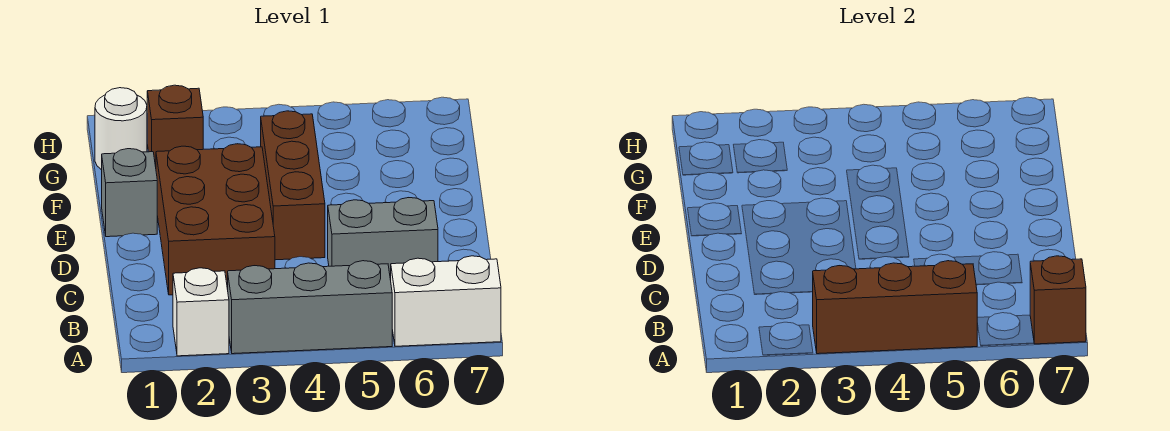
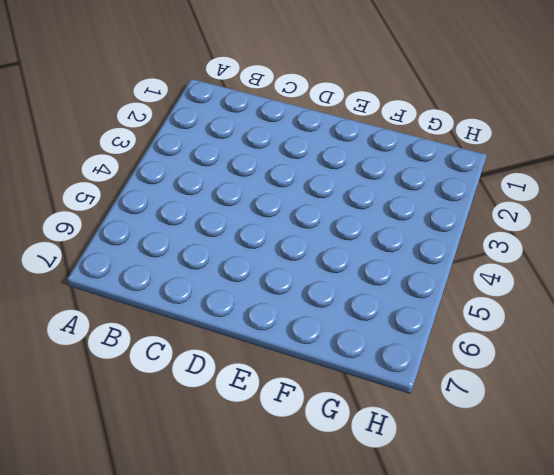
none -> white 1x1 brick [173,268,229,356]
none -> grey 1x3 brick [228,261,392,354]

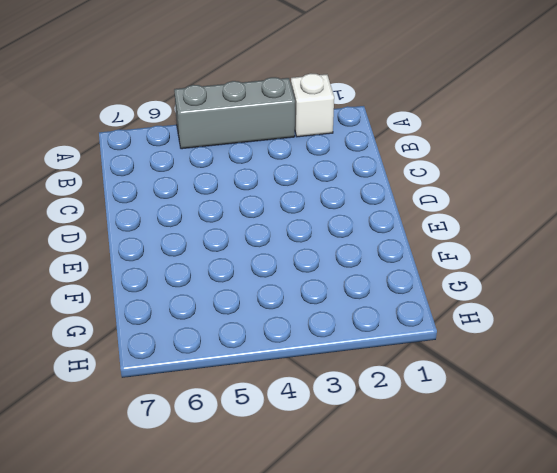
none -> white 1x2 brick [391,256,501,346]
none -> brown 2x3 brick [156,144,275,295]

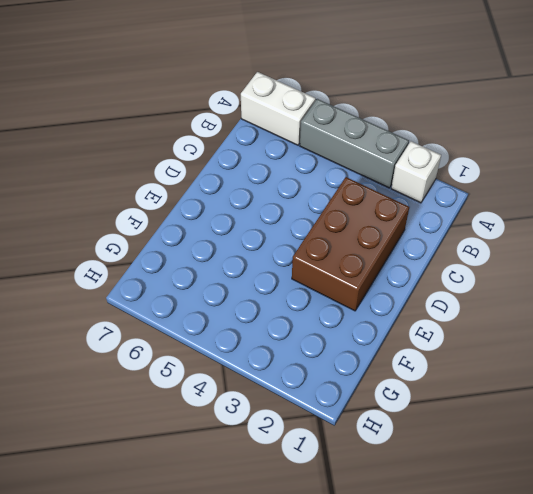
none -> grey 1x2 brick [328,198,438,280]
none -> brown 1x3 brick [261,111,325,260]

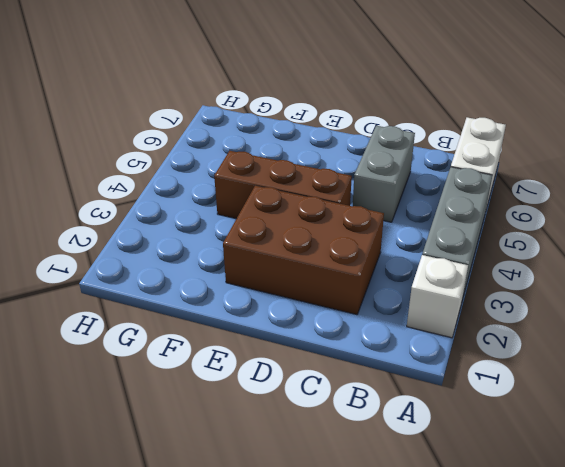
none -> grey 1x1 brick [102,149,157,237]
none -> white 1x1 round brick [95,88,147,170]

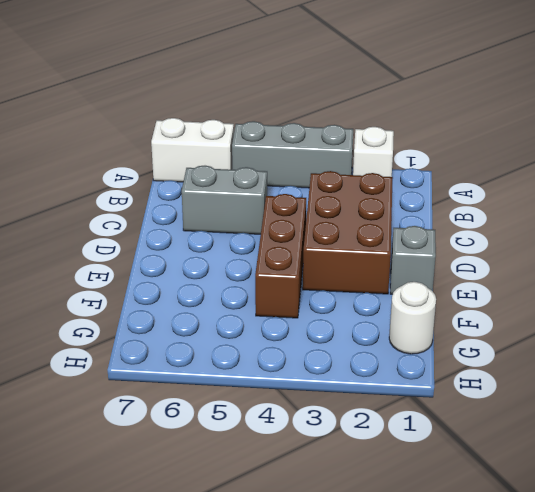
none -> brown 1x1 brick [147,85,203,167]
none -> brown 1x3 brick [813,261,977,354]

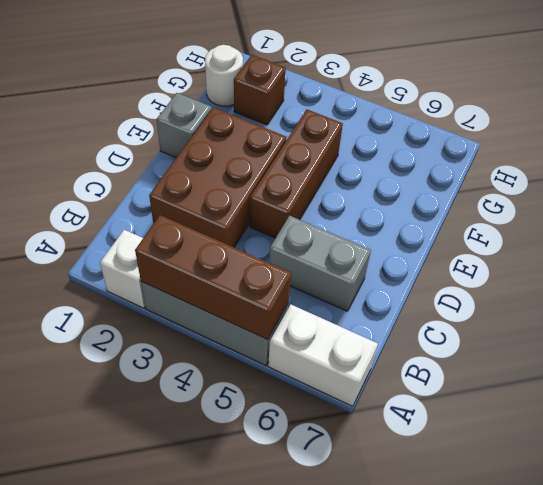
none -> brown 1x1 brick [1030,256,1086,344]

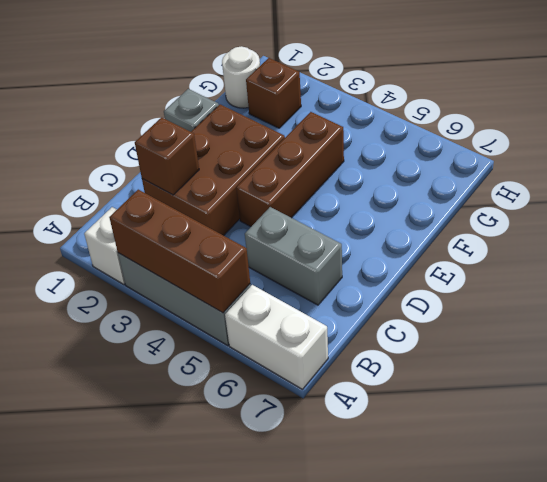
brown 1x1 brick [135,117,199,195] -> brown 1x1 brick moved to [1030,256,1086,344]

